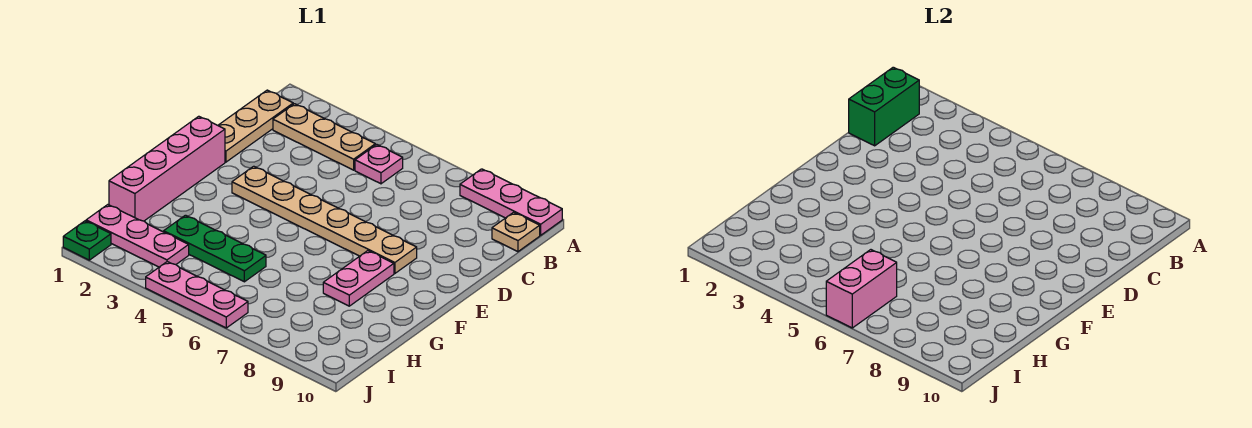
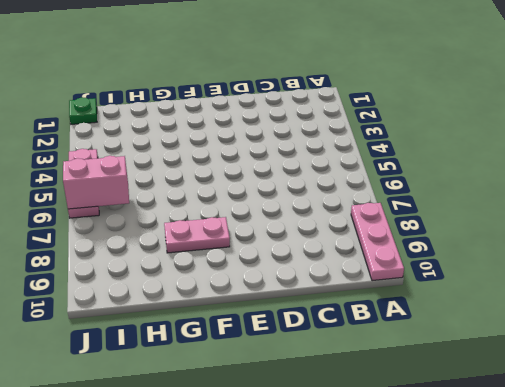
none -> tan 1x3 plate [218,90,293,162]
none -> tan 1x3 plate [273,104,375,170]
none -> pink 1x1 plate [355,144,403,184]

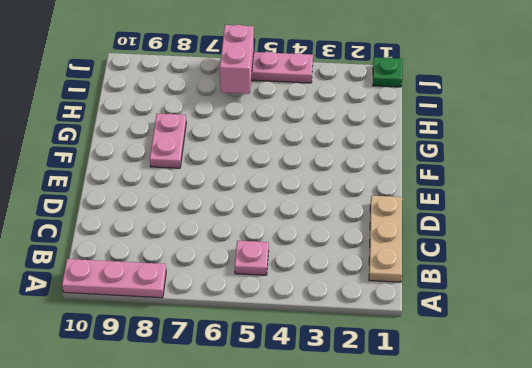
none -> tan 1x3 plate [273,104,375,170]
none -> tan 1x1 plate [492,212,540,252]
none -> pink 1x4 brick [109,116,225,221]

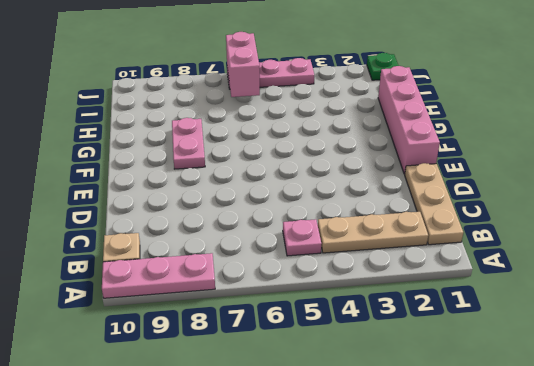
none -> tan 1x6 plate [232,166,417,273]
none -> green 1x3 plate [164,215,266,282]
none -> pink 1x3 plate [86,205,189,267]

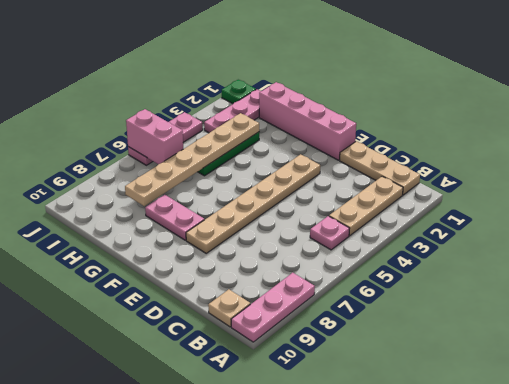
tan 1x6 plate [125,113,259,206] -> none
none -> green 1x2 brick [849,67,919,146]

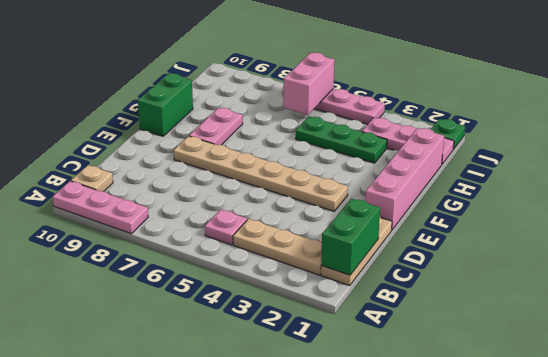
green 1x2 brick [138,73,193,136] -> none

